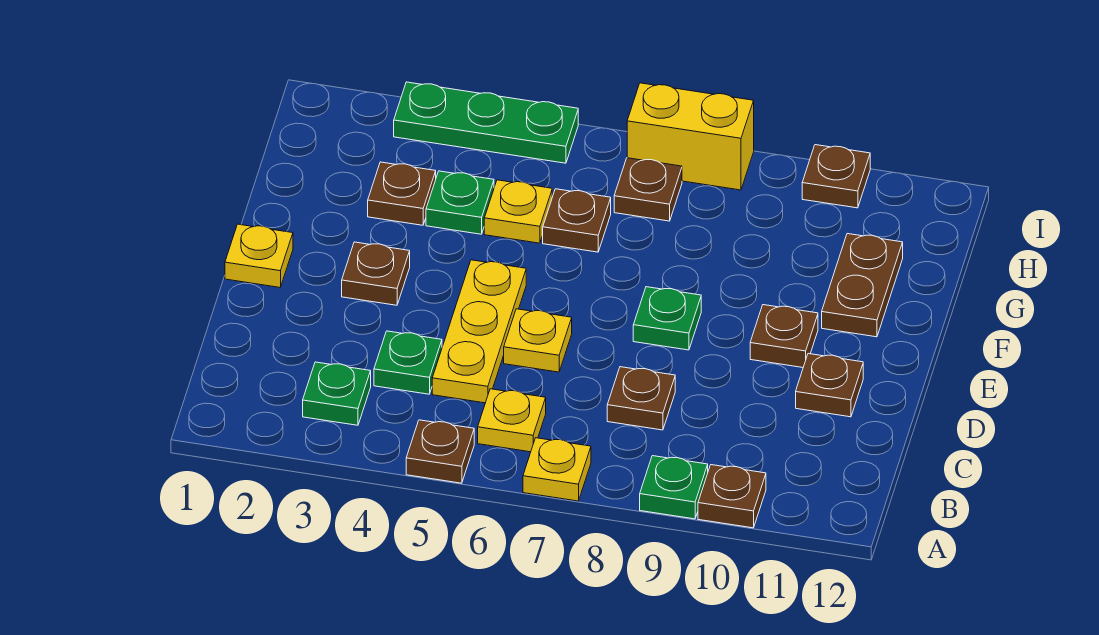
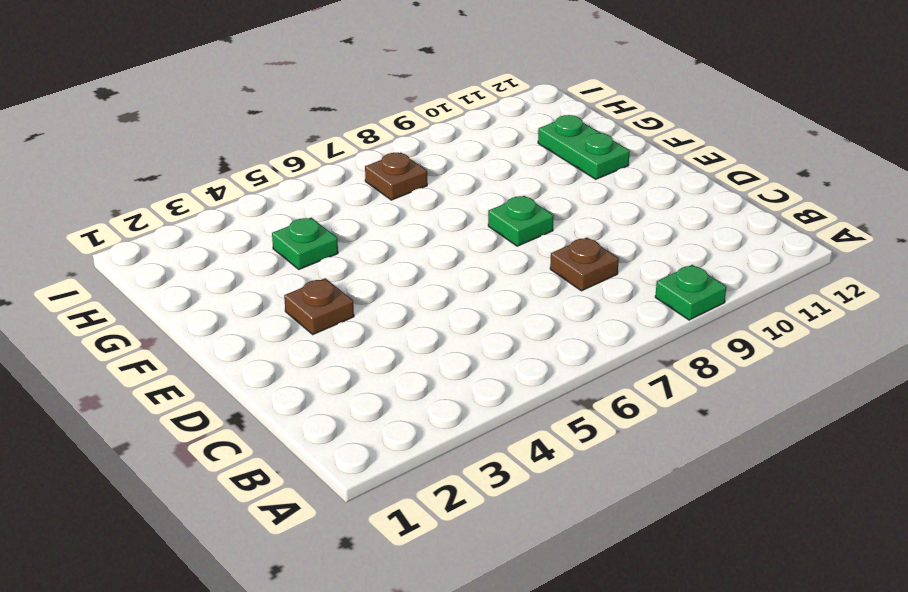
green 1x2 plate [538,115,630,179] -> brown 1x2 plate [822,234,903,337]
none -> brown 1x1 plate [406,420,474,483]
none -> yellow 1x1 plate [523,438,591,501]
none -> brown 1x1 plate [698,465,766,528]

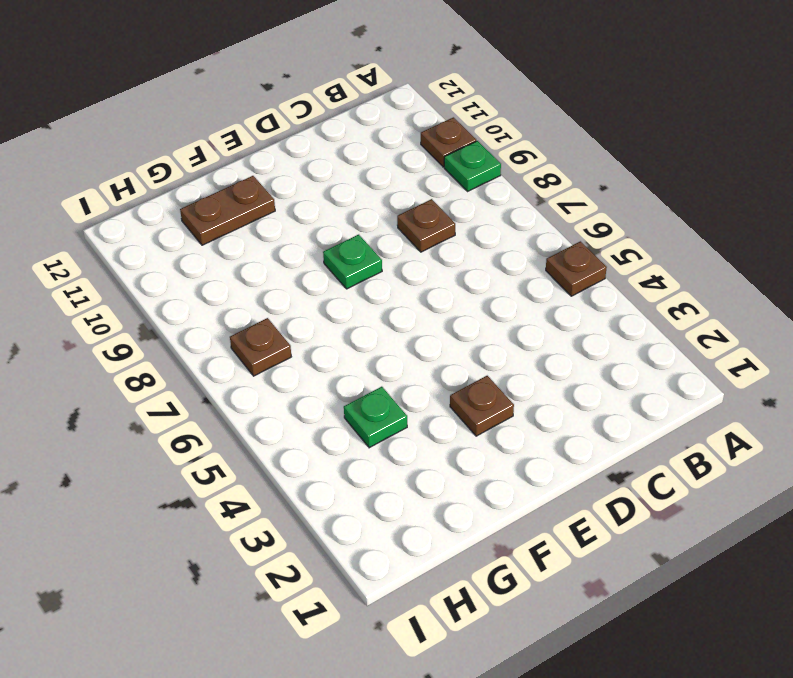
none -> yellow 1x1 plate [523,438,591,501]
none -> green 1x1 plate [303,362,371,425]
none -> yellow 1x1 plate [478,389,546,452]

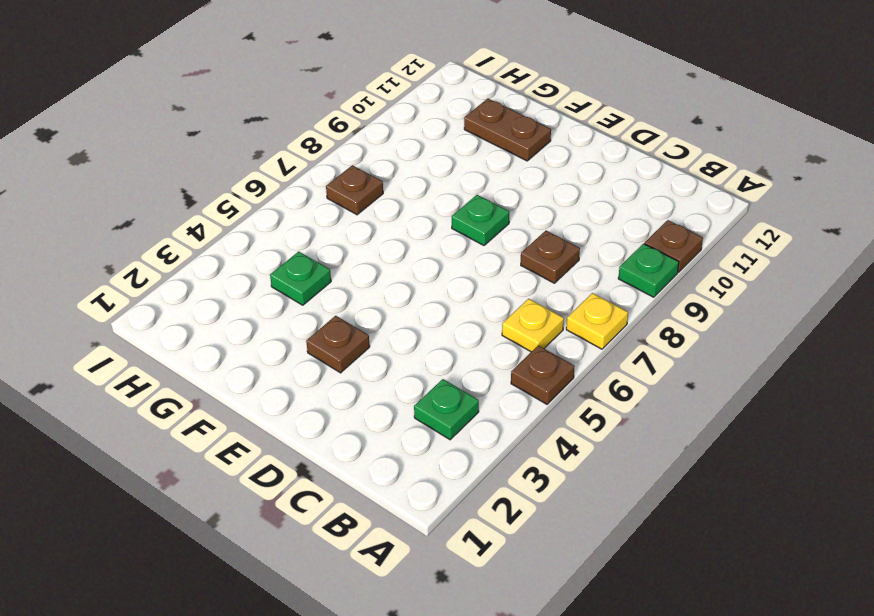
none -> green 1x1 plate [374,331,442,394]
none -> yellow 1x3 plate [432,260,526,403]
none -> yellow 1x1 plate [504,309,572,372]

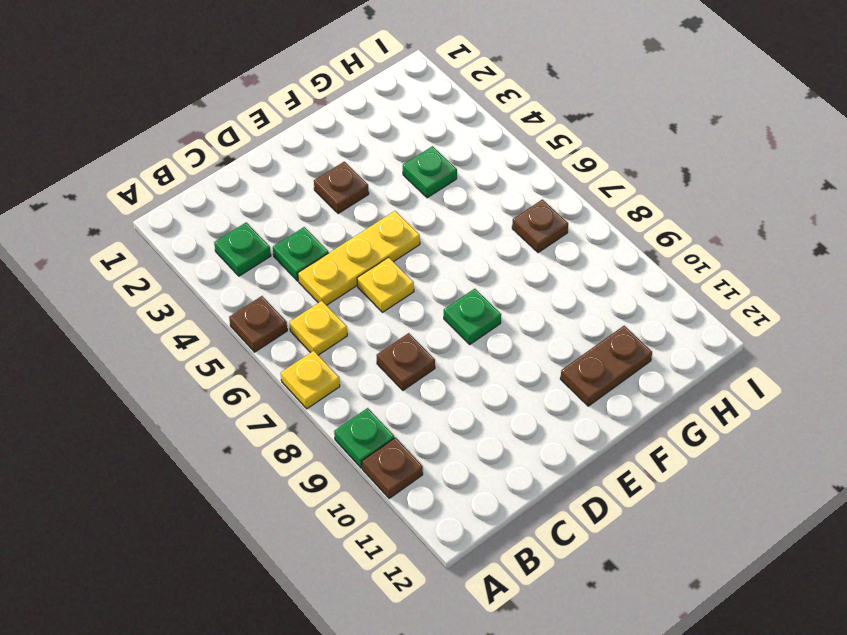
none -> brown 1x1 plate [796,354,863,417]
none -> yellow 1x1 plate [225,224,293,287]
none -> brown 1x1 plate [750,305,818,368]

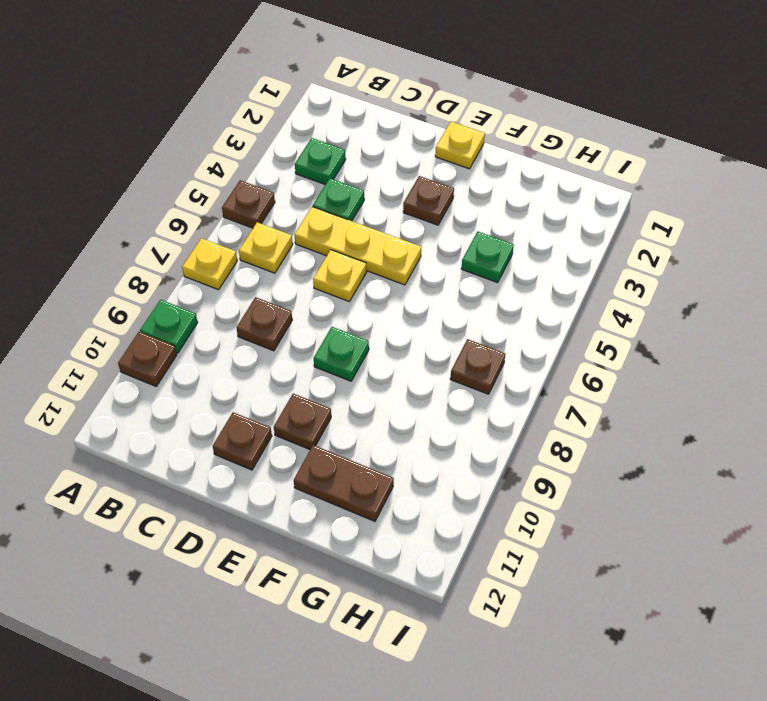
none -> brown 1x1 plate [368,162,436,225]
none -> yellow 1x1 plate [484,180,552,243]
none -> brown 1x1 plate [543,189,611,252]

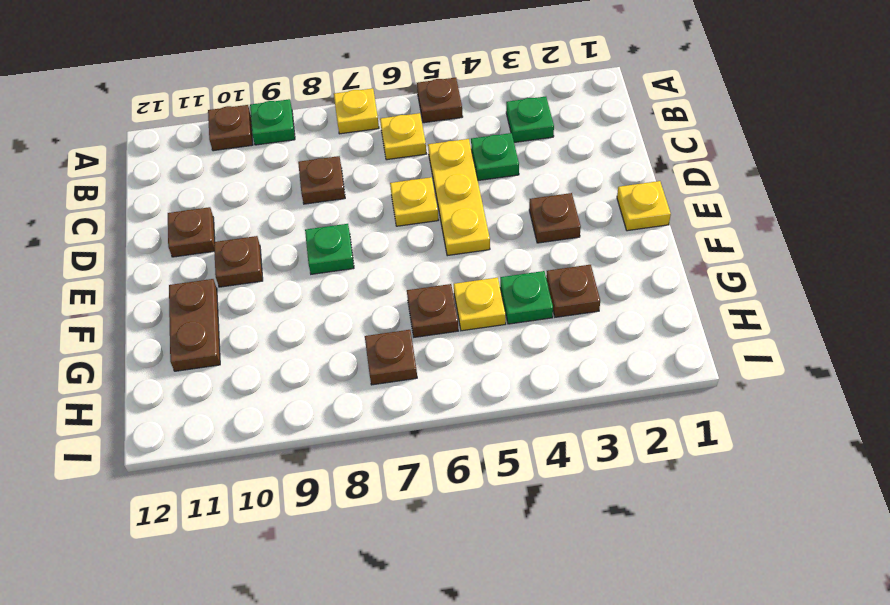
none -> green 1x3 plate [394,82,578,163]
none -> yellow 1x2 brick [627,83,754,190]
none -> brown 1x1 plate [802,145,870,208]

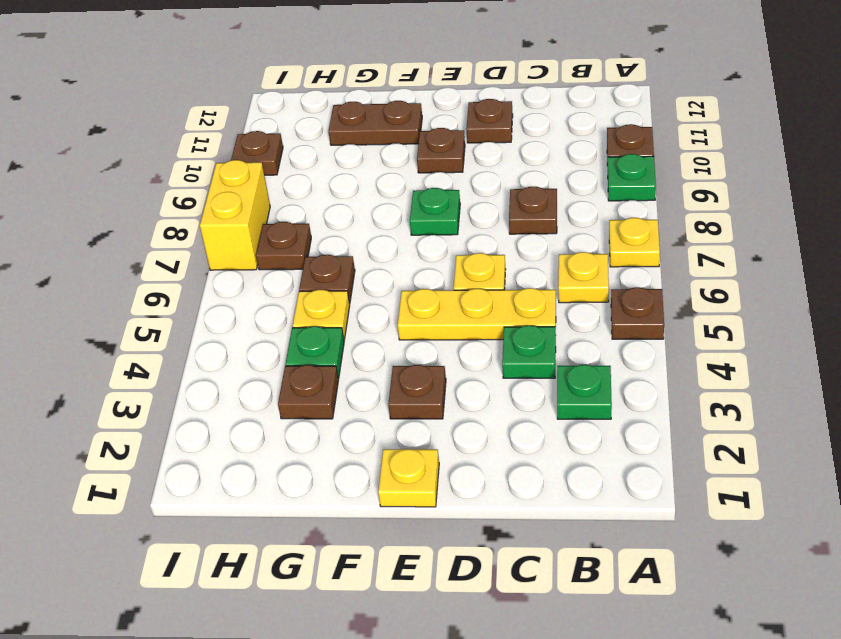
none -> green 1x3 plate [394,82,578,163]

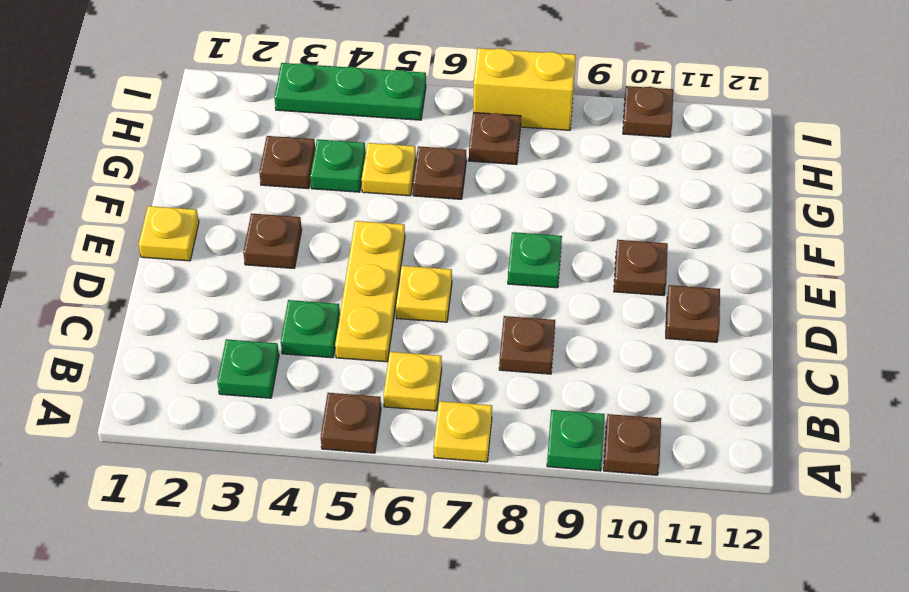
none -> brown 1x2 plate [822,234,903,337]

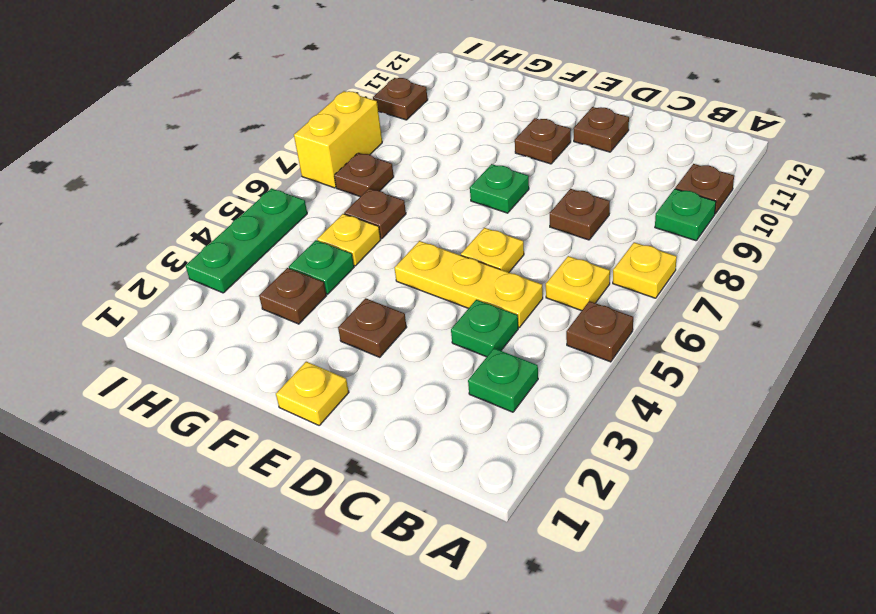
none -> brown 1x2 plate [822,234,903,337]

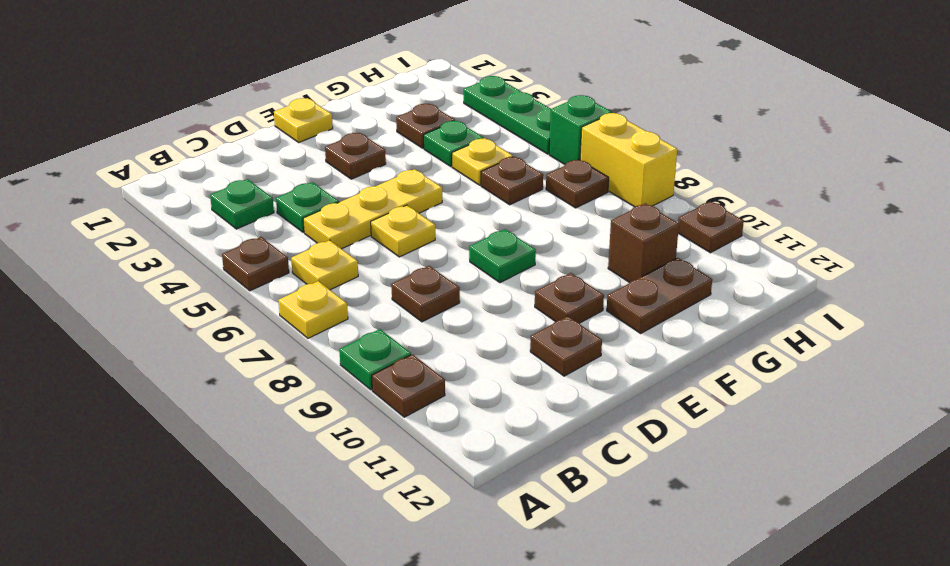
brown 1x1 brick [608,204,679,283] -> none
green 1x1 brick [549,95,612,164] -> none

